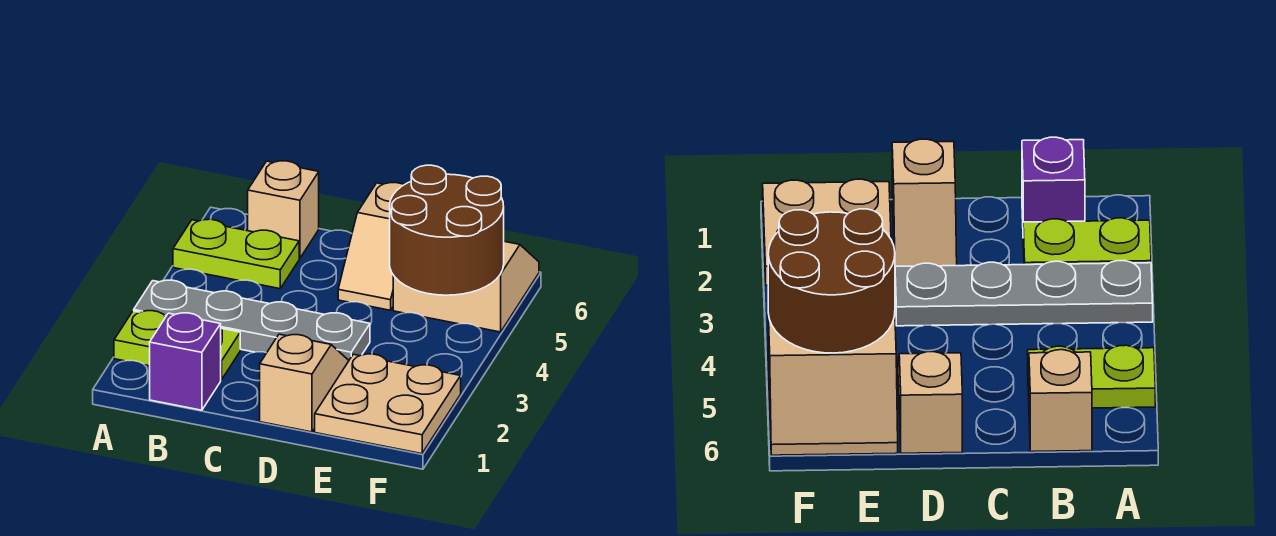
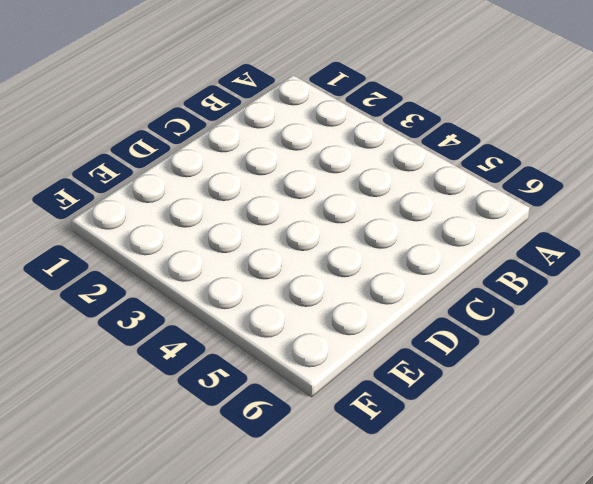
none -> lime 1x2 plate [114,311,240,380]
none -> grey 1x4 plate [134,280,370,360]

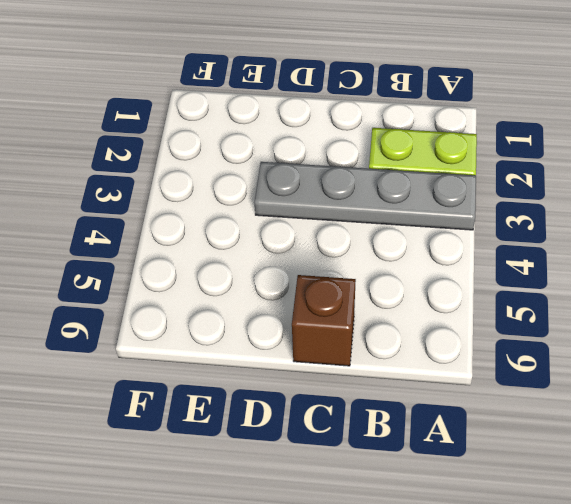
brown 1x1 brick [292,275,356,366] -> none
none -> lime 1x2 plate [173,219,299,289]
none -> purple 1x1 brick [150,313,221,410]

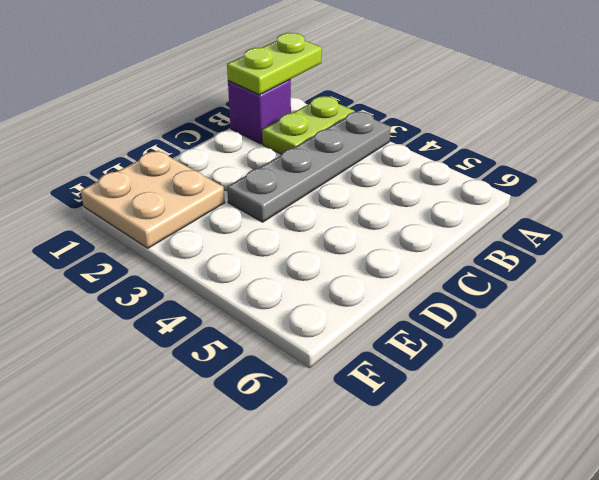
lime 1x2 plate [227,33,322,95] -> lime 1x2 plate moved to [173,219,299,289]
none -> tan 1x1 brick [248,161,319,258]
none -> tan 1x2 slope [260,334,349,432]

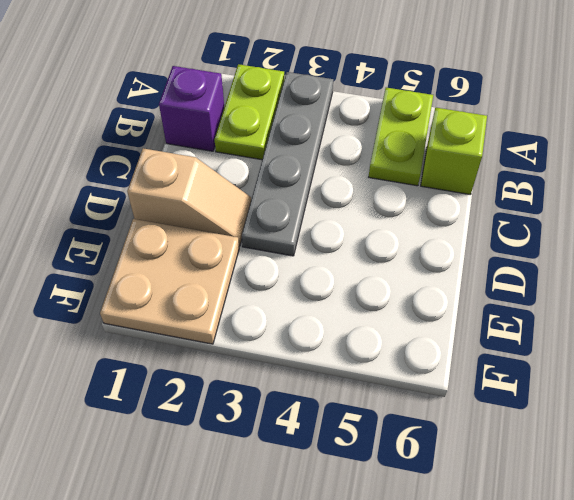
lime 1x1 brick [421,108,487,195] -> tan 1x1 brick [248,161,319,258]
none -> tan 1x2 slope [338,183,404,310]
none -> tan 2x2 slope [393,242,539,332]

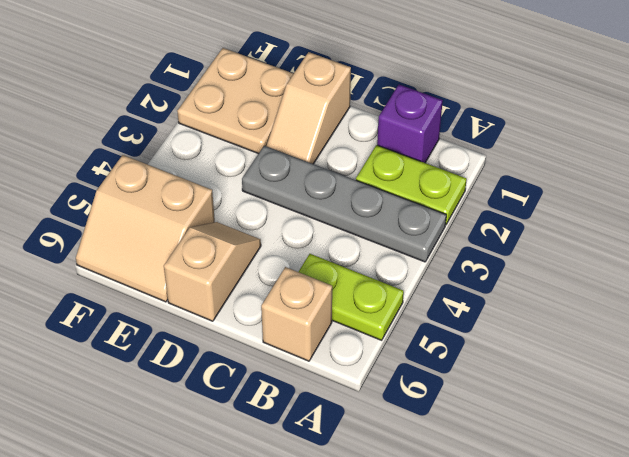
none -> brown 2x2 round brick [390,165,504,295]

